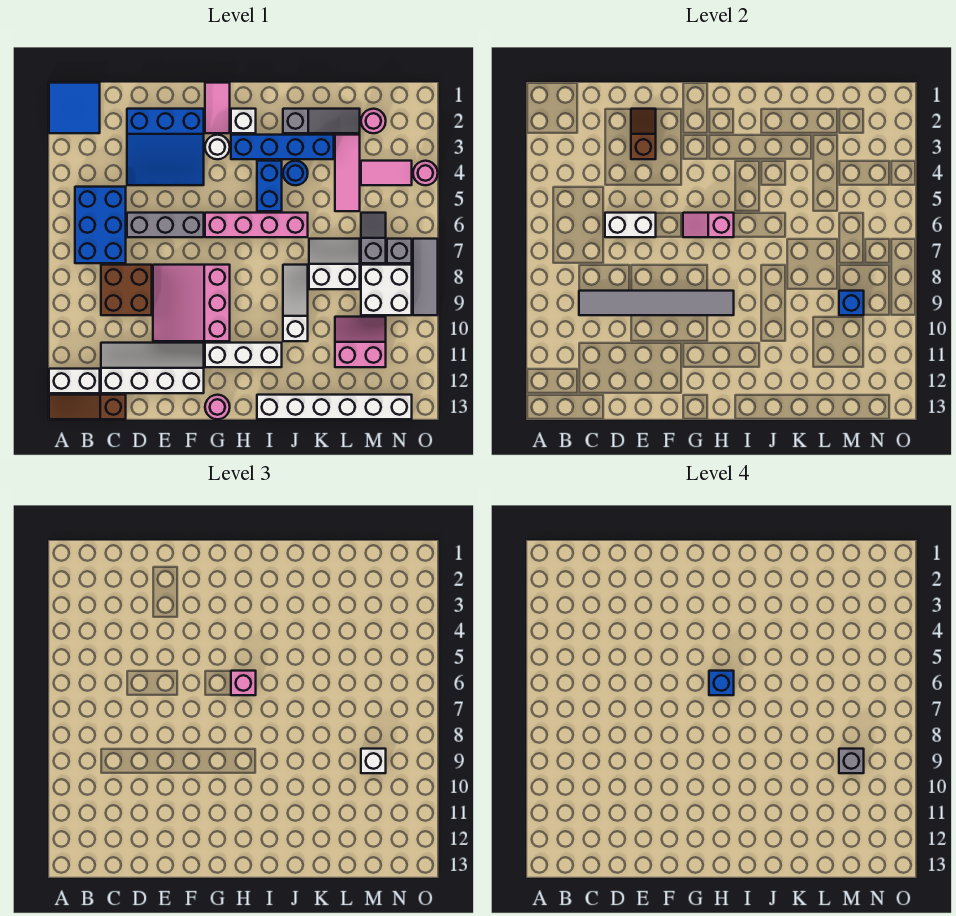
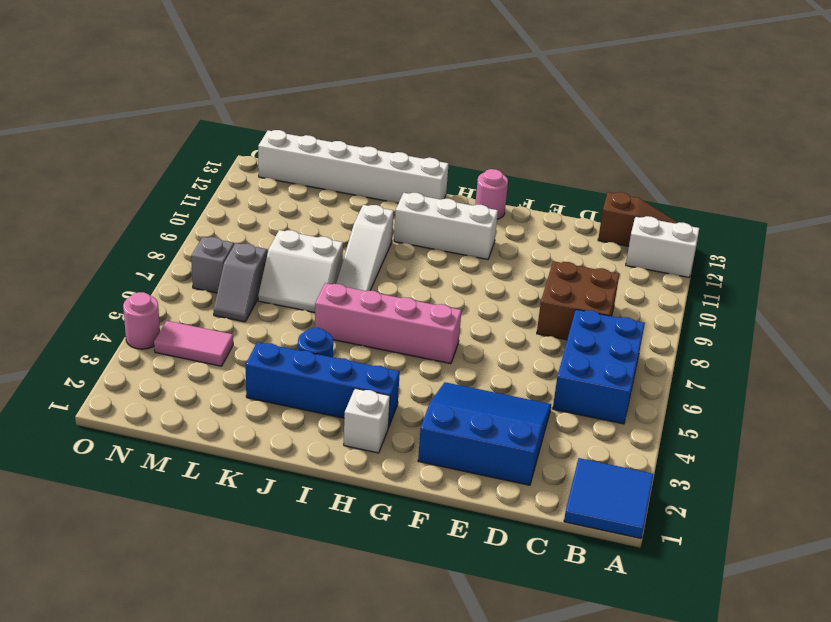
none -> white 2x4 slope [101,343,204,393]
none -> grey 1x3 brick [127,213,204,237]
none -> pink 3x3 slope [153,265,230,341]
none -> pink 1x2 tile [205,83,230,133]

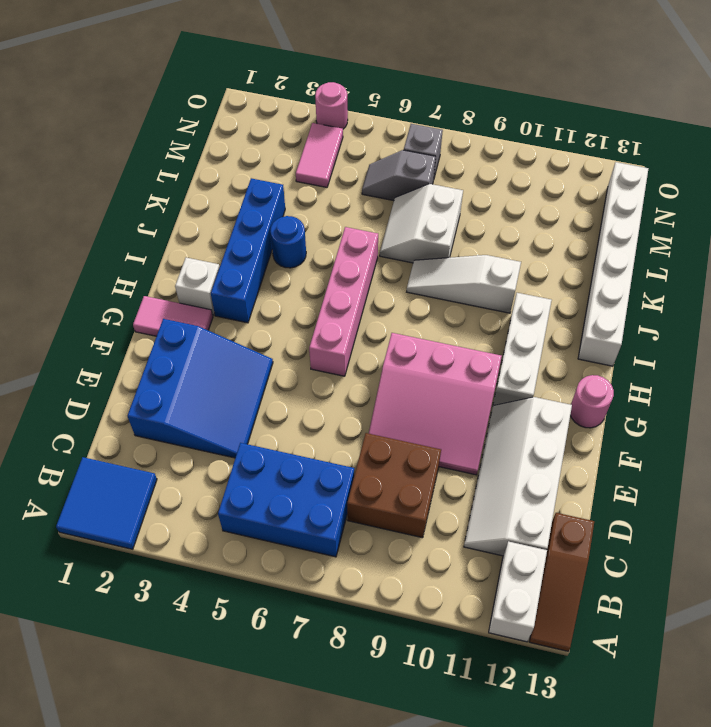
none -> grey 1x3 brick [127,213,204,237]
none -> white 1x1 round brick [205,135,230,159]
none -> blue 1x2 brick [257,161,282,211]
none -> grey 1x3 slope [283,109,360,133]

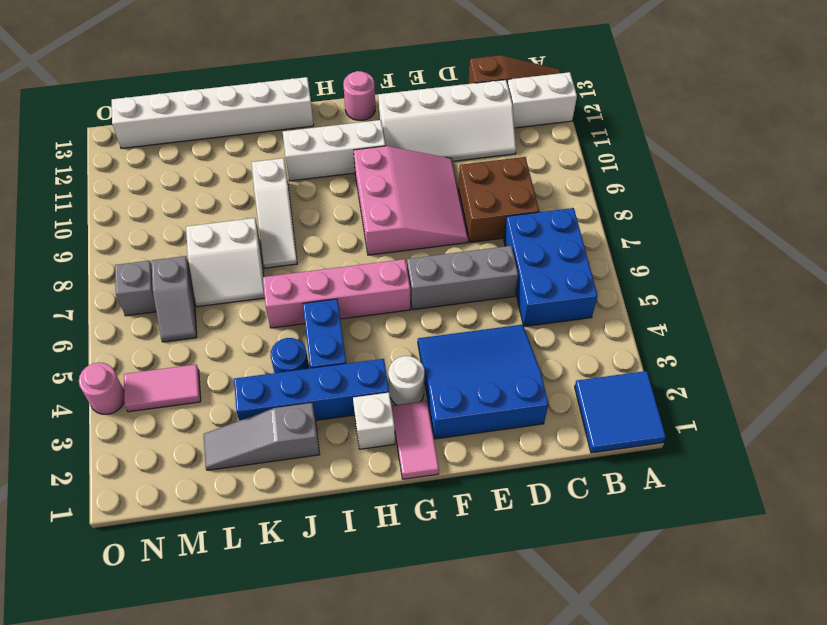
none -> pink 1x3 tile [335,135,360,211]
none -> pink 2x2 slope [335,317,386,367]
none -> pink 1x1 round brick [361,109,386,133]
none -> white 2x2 brick [361,265,412,315]

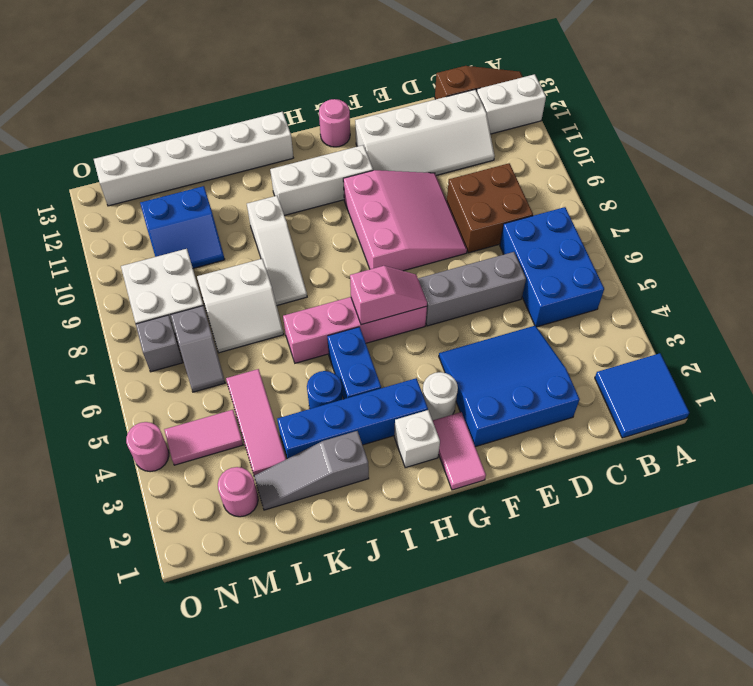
blue 2x2 slope [140,186,225,268] -> pink 2x2 slope [335,317,386,367]
none -> grey 1x3 tile [413,239,438,315]
none -> grey 1x6 tile [579,291,734,315]
none -> white 1x2 brick [605,213,656,237]
none -> brown 1x2 slope [631,109,656,159]

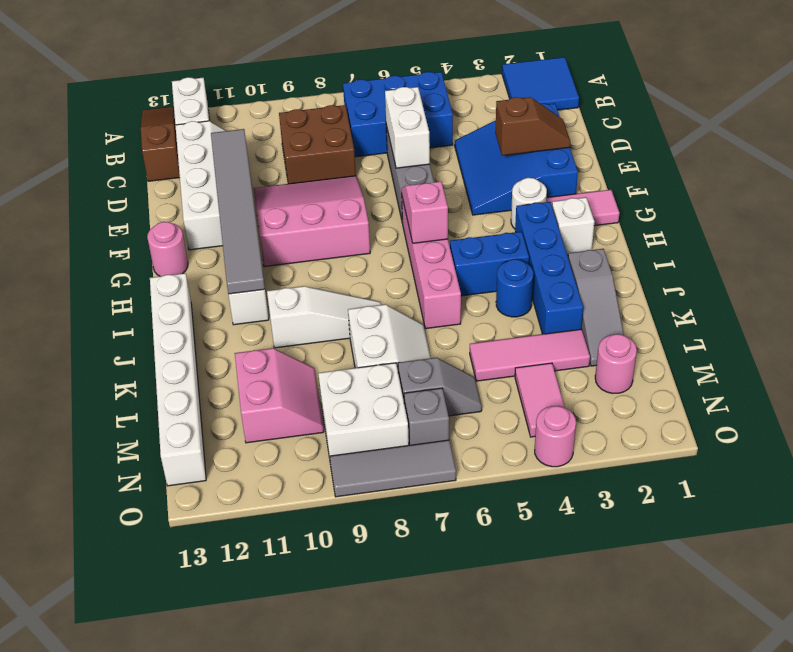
grey 1x6 tile [211,129,265,294] -> grey 1x6 tile moved to [579,291,734,315]
none -> blue 1x1 brick [839,291,864,315]
none -> pink 1x1 brick [231,671,256,695]
none -> white 1x1 brick [361,749,386,773]
none -> blue 1x1 brick [709,671,734,695]

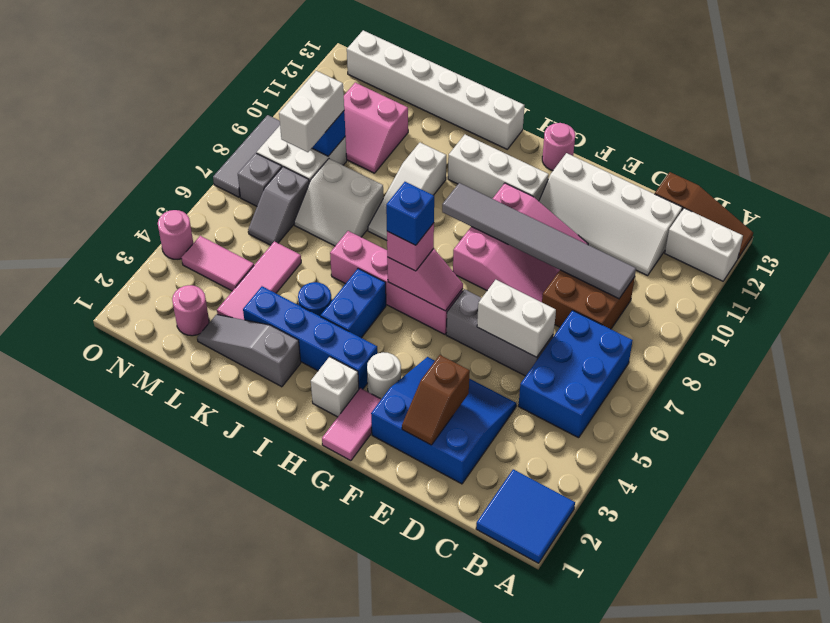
white 1x2 brick [279,71,344,152] -> white 1x1 brick [361,749,386,773]
none -> grey 1x1 brick [839,749,864,773]

